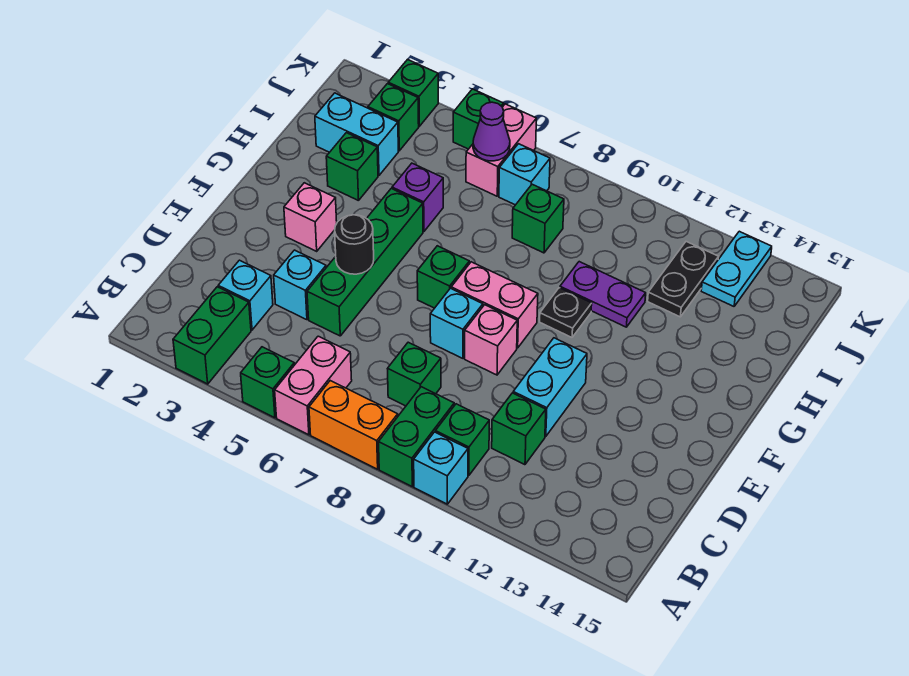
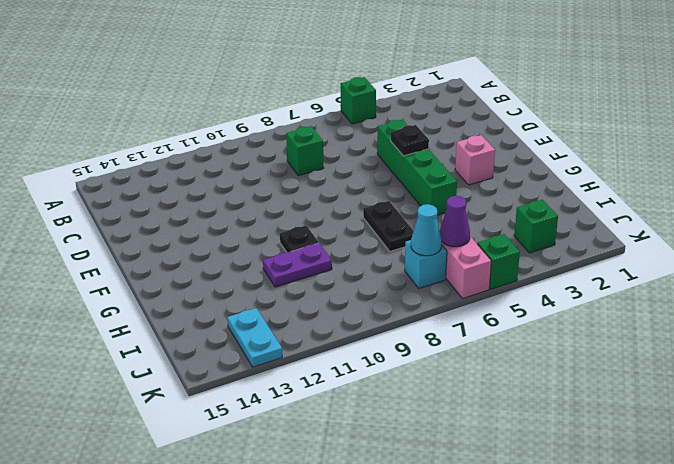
black 1x1 plate [391,125,429,156] -> black 1x1 round brick [335,215,374,274]
black 1x2 plate [363,201,413,251] -> black 1x2 plate moved to [648,242,718,317]
cyan 1x1 cone [411,204,442,256] -> none
none -> green 1x2 brick [173,287,251,384]
none -> pink 1x2 brick [275,336,352,435]
none -> orange 1x2 brick [309,381,398,469]
none -> green 1x2 brick [379,387,454,487]

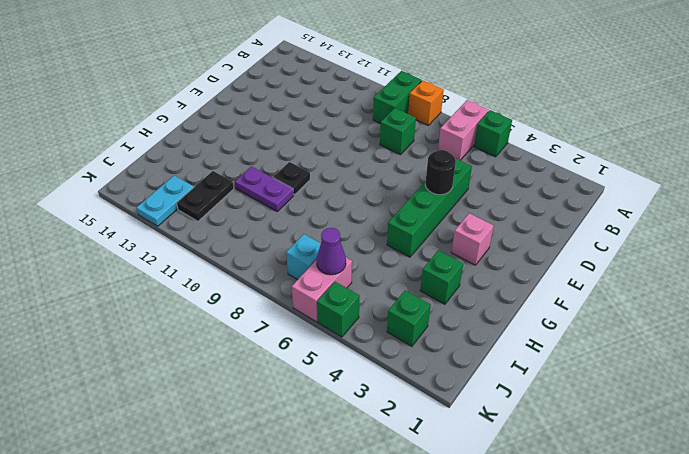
orange 1x1 brick [408,80,444,125] -> orange 1x2 brick [309,381,398,469]
none -> green 1x2 brick [173,287,251,384]
none -> cyan 1x1 brick [414,432,468,504]
none -> green 1x1 brick [435,404,489,476]
none -> cyan 1x1 brick [218,260,273,330]

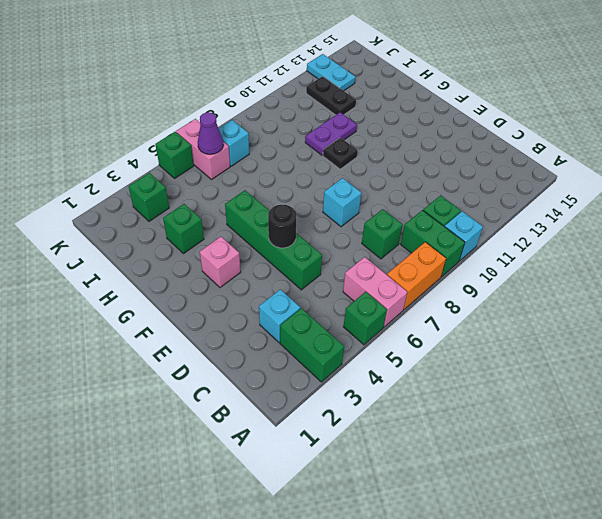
none -> green 1x1 brick [492,393,546,465]
none -> cyan 1x1 brick [274,250,326,320]
none -> cyan 1x2 brick [513,338,587,436]
none -> pink 1x1 brick [465,305,517,375]

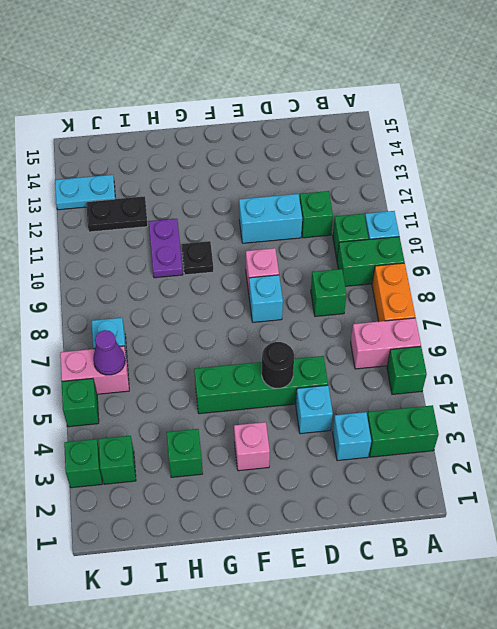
none -> green 1x1 brick [417,246,469,308]
none -> pink 1x2 brick [451,262,538,348]
none -> purple 1x1 brick [392,163,443,231]
none -> cyan 1x2 brick [315,93,398,175]

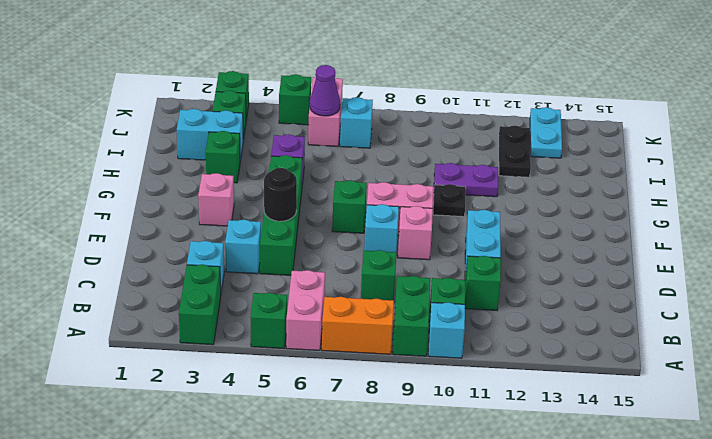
none -> green 1x1 brick [512,184,564,253]

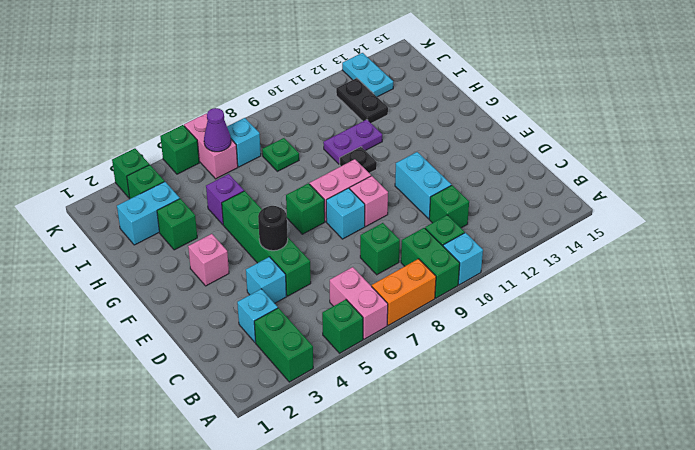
green 1x1 plate [262,138,299,171] -> green 1x1 brick [512,184,564,253]

